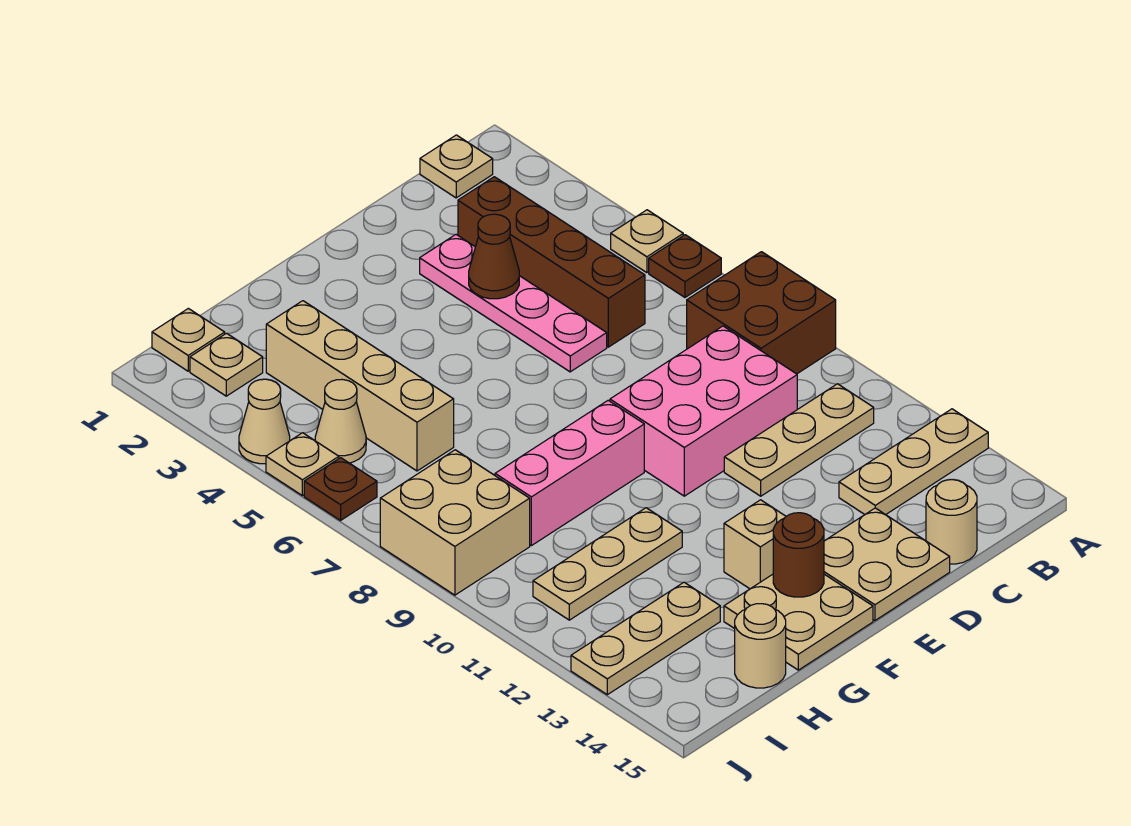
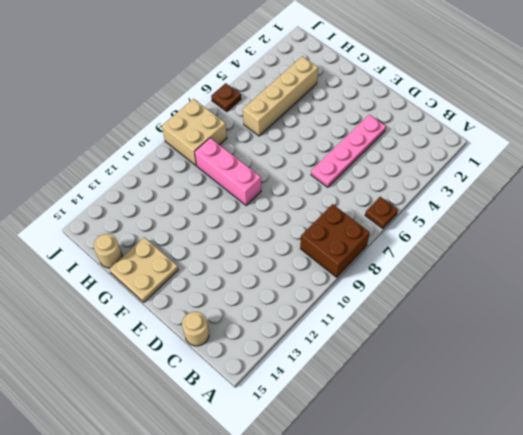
none -> tan 1x1 plate [611,210,683,273]
none -> tan 1x3 plate [839,409,988,515]
none -> tan 1x1 plate [420,135,493,198]

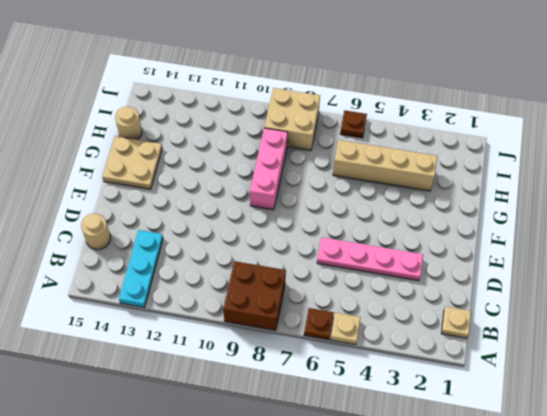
cyan 1x3 plate [119,230,163,307] -> tan 1x3 plate [839,409,988,515]
none -> tan 1x3 plate [724,384,874,496]
none -> brown 1x4 brick [458,177,645,347]
none -> pink 2x3 brick [610,326,797,496]

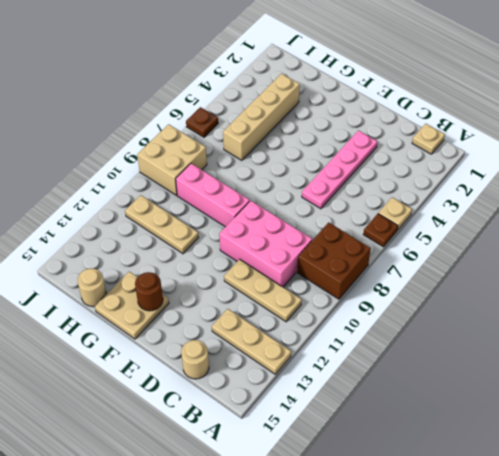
none -> brown 1x4 brick [458,177,645,347]
none -> tan 2x2 plate [824,508,950,621]
none -> tan 1x1 brick [724,500,786,589]

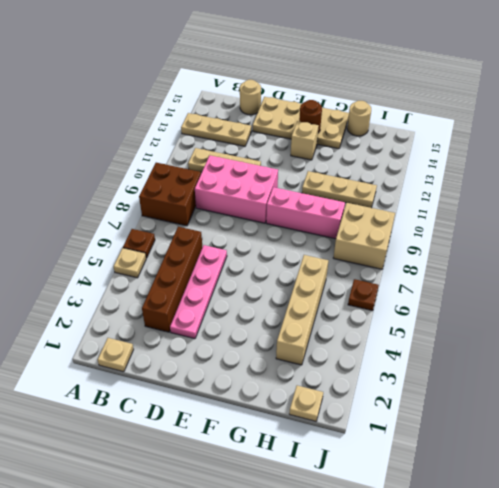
none -> tan 1x3 plate [571,582,720,695]
none -> tan 1x1 plate [190,333,263,396]
none -> tan 1x1 cone [315,380,366,463]

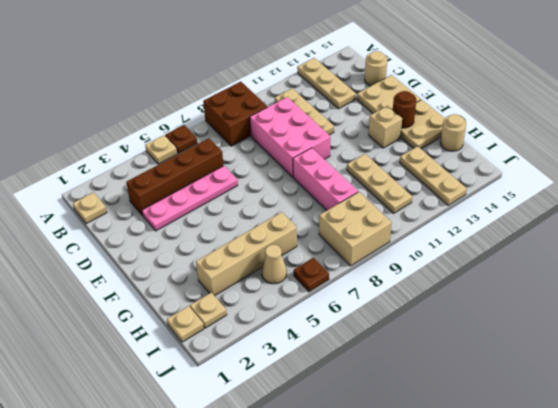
none -> tan 1x1 cone [239,379,290,464]
none -> tan 1x1 plate [266,433,339,496]
none -> brown 1x1 cone [469,214,519,299]

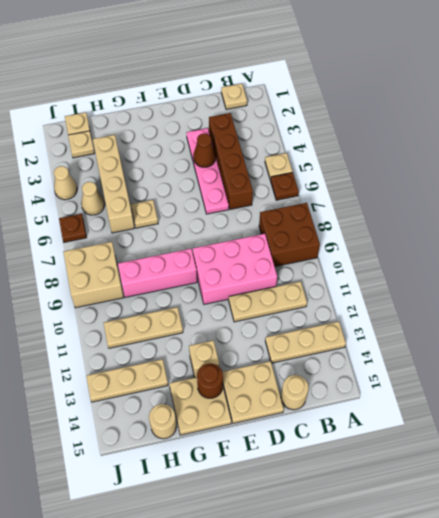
tan 1x1 plate [131,200,158,228] -> tan 1x1 plate moved to [266,433,339,496]

